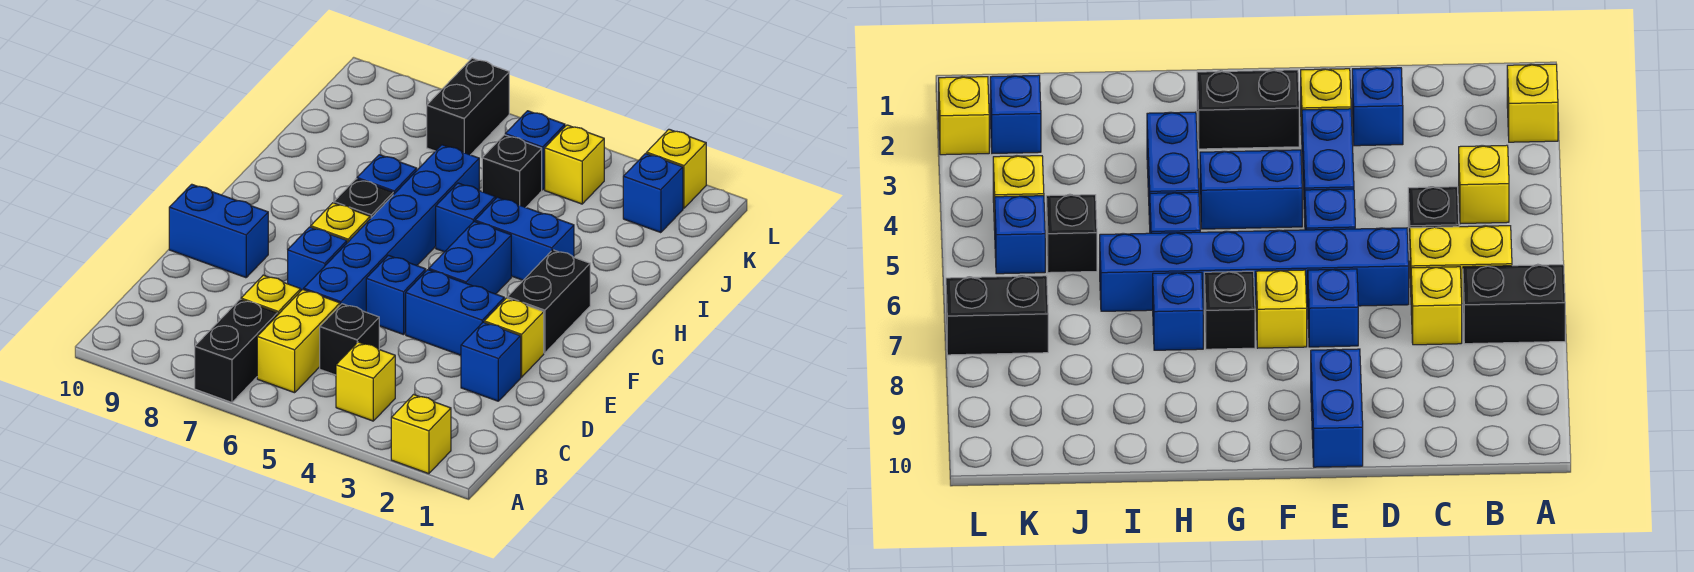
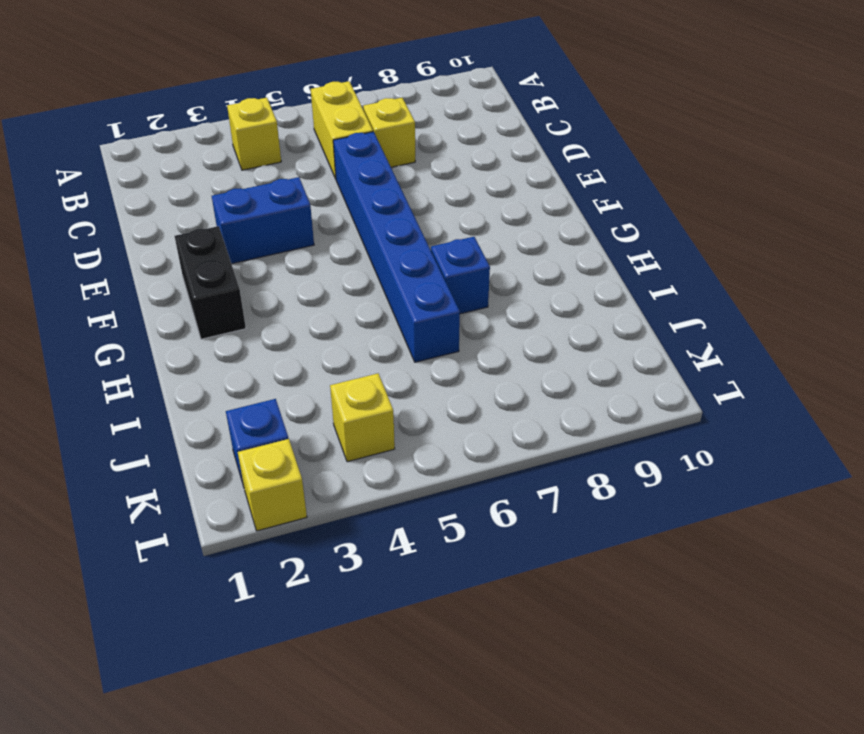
none -> yellow 1x1 brick [391,395,451,474]
none -> black 1x2 brick [195,299,277,402]
none -> black 1x1 brick [320,304,379,375]

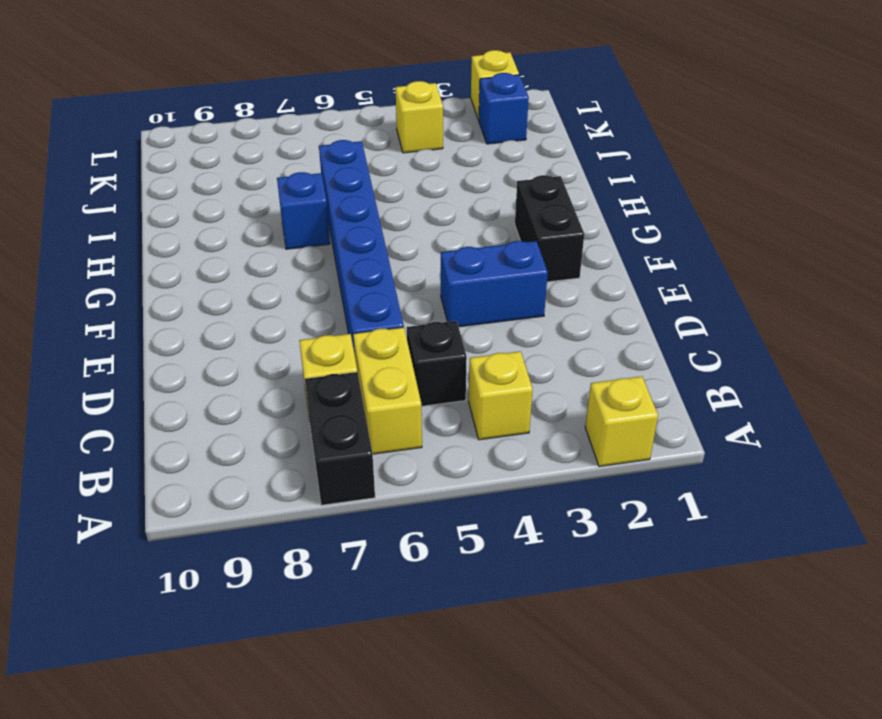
none -> blue 1x1 brick [461,322,521,401]
none -> yellow 1x1 brick [484,298,544,377]
none -> blue 1x1 brick [366,255,426,335]

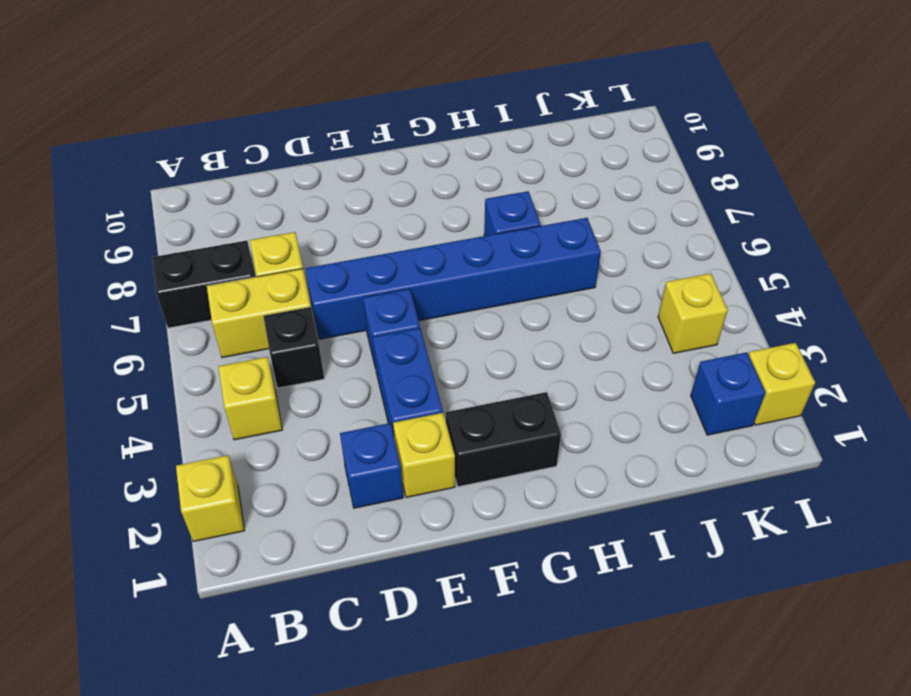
none -> blue 1x1 brick [288,227,347,290]
none -> blue 1x2 brick [169,184,268,278]
none -> blue 1x2 brick [429,221,511,294]

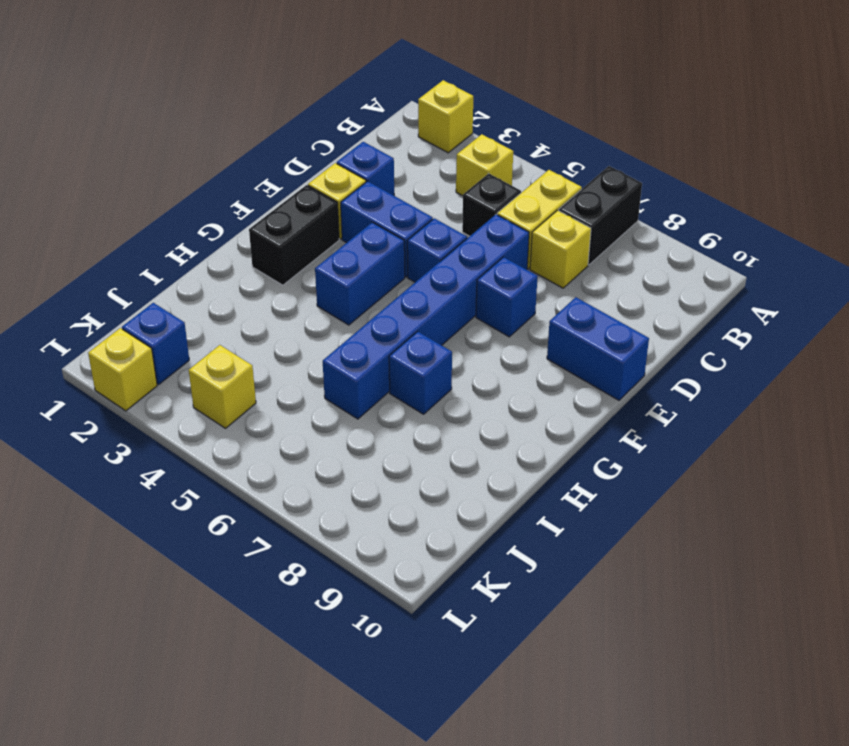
none -> yellow 1x1 brick [311,203,370,243]
none -> black 1x1 brick [334,179,393,219]
none -> blue 1x2 brick [475,197,574,280]

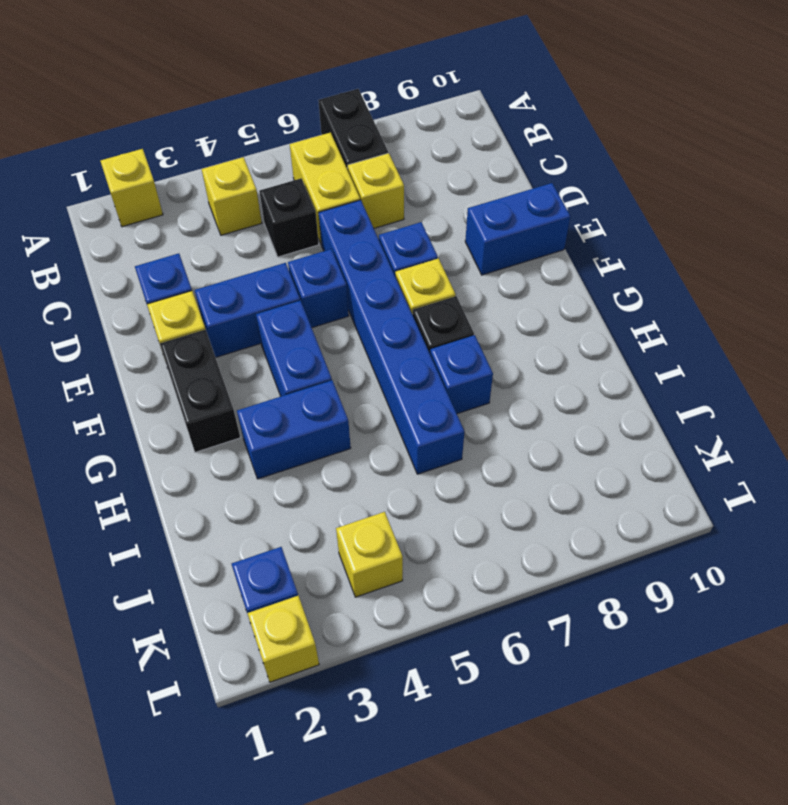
none -> blue 1x1 brick [436,183,495,252]
none -> black 1x1 brick [482,135,542,207]
none -> blue 1x1 brick [505,111,565,190]

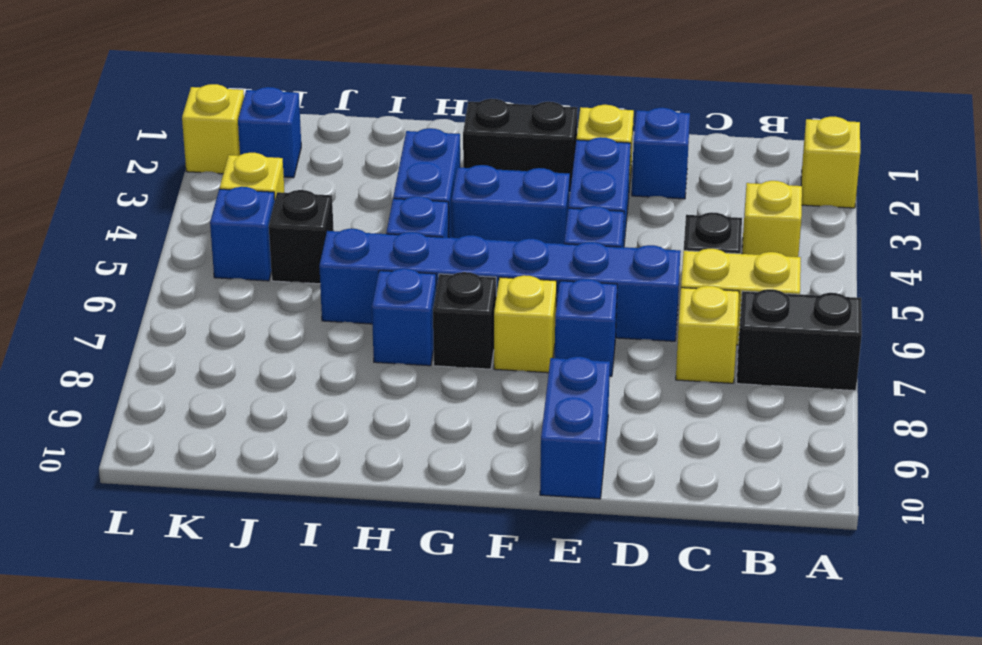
none -> black 1x2 brick [427,58,509,155]

